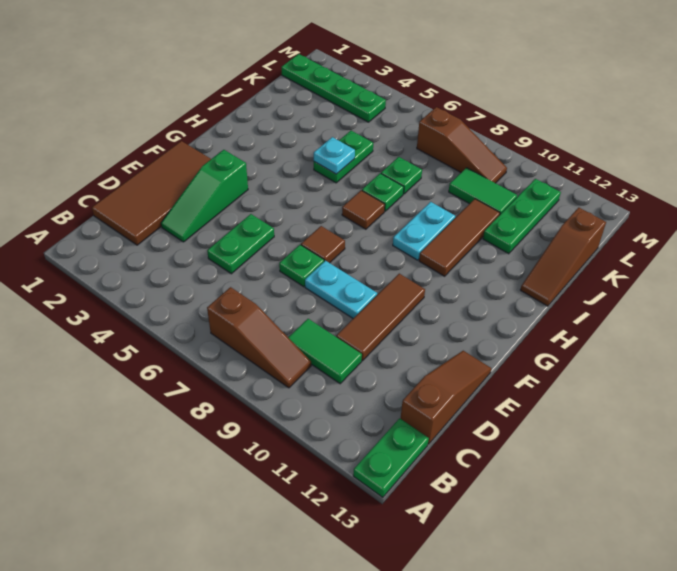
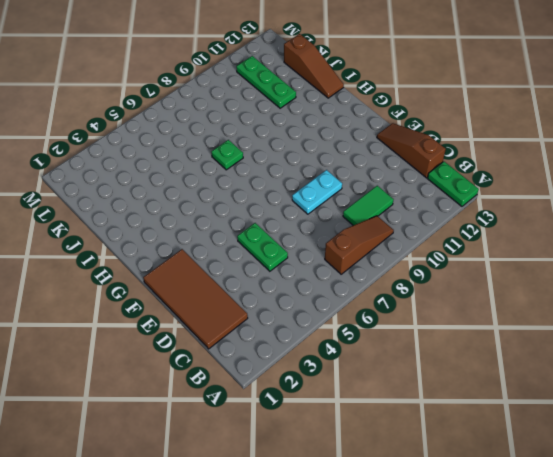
none -> green 1x3 slope [161,150,248,242]
none -> brown 1x3 tile [336,274,425,361]
none -> green 1x1 plate [279,245,324,287]

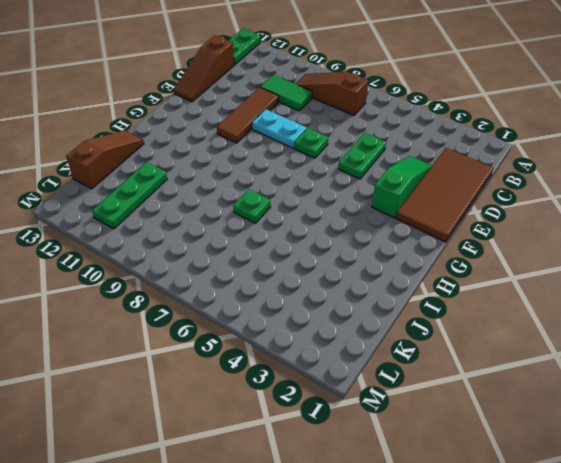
none -> brown 1x1 tile [301,226,345,263]
none -> brown 1x1 tile [342,190,385,229]
none -> cyan 1x2 plate [393,202,455,260]

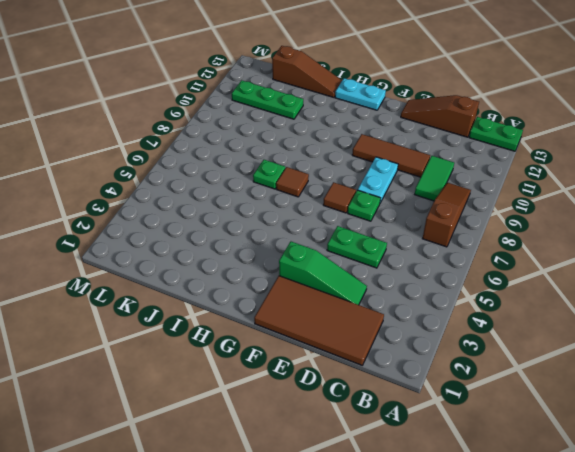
cyan 1x2 plate [335,78,386,110] -> cyan 1x2 plate moved to [393,202,455,260]
none -> brown 1x3 tile [419,199,500,276]
none -> green 1x2 plate [314,131,373,183]
none -> green 1x1 plate [381,157,422,194]

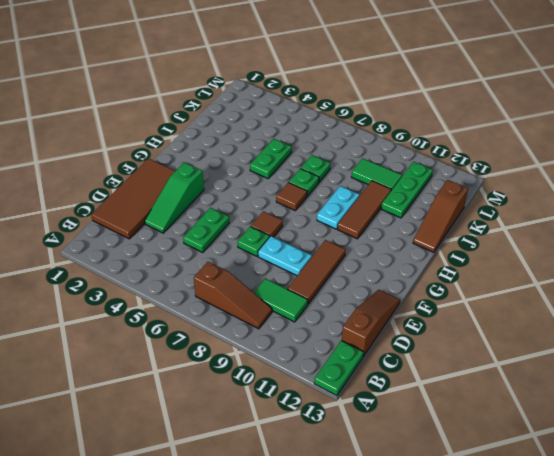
none -> green 1x4 plate [282,54,386,122]
none -> brown 1x3 slope [417,107,507,183]
none -> cyan 1x1 plate [314,137,355,174]

